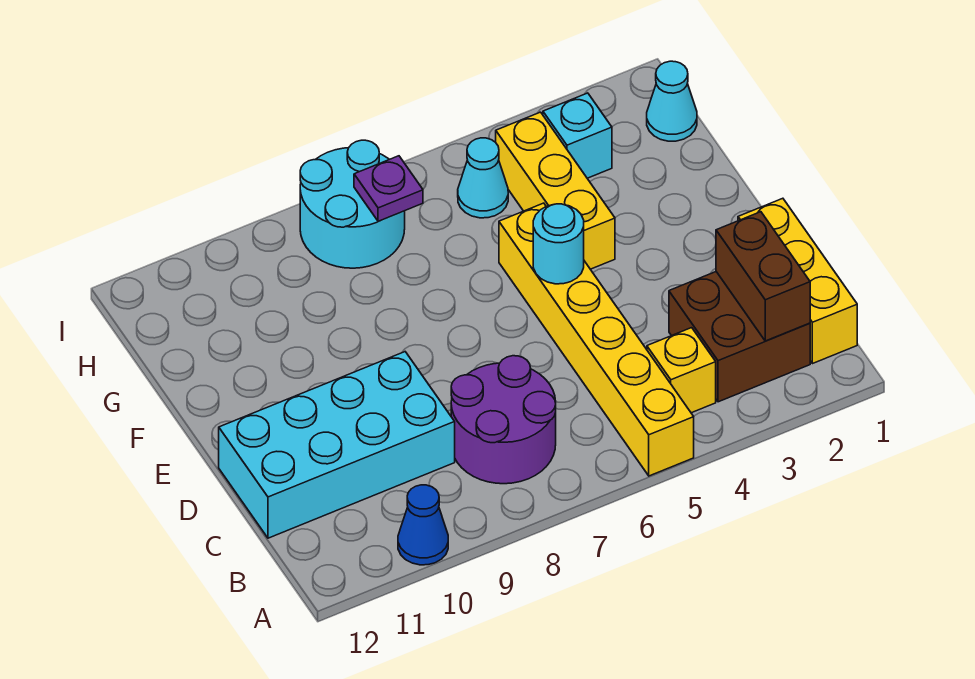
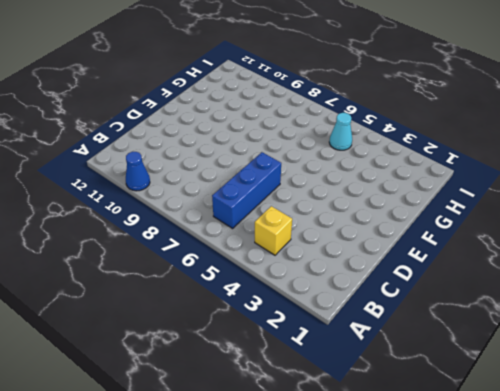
blue 1x3 brick [212,152,281,228] -> none
none -> yellow 1x6 brick [499,203,694,476]
none -> yellow 1x3 brick [738,198,857,364]
none -> brown 2x2 brick [669,272,810,402]

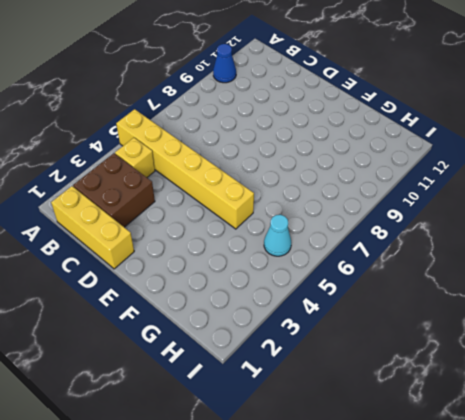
none -> purple 2x2 round brick [451,356,556,484]
none -> cyan 2x4 brick [219,352,455,538]
none -> yellow 1x3 brick [496,112,615,269]

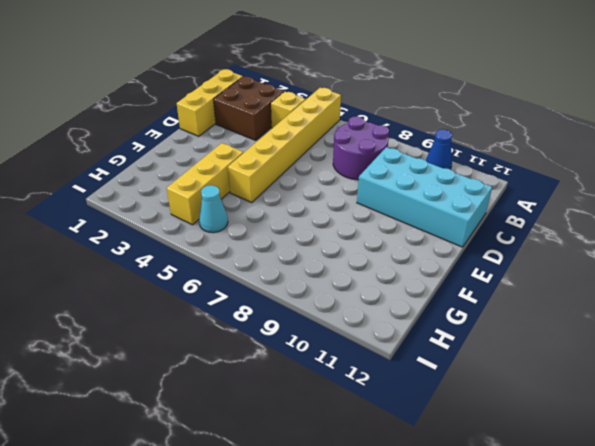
none -> cyan 1x1 cone [647,61,697,141]
none -> cyan 1x1 brick [543,93,612,178]
none -> cyan 2x2 round brick [300,140,405,268]

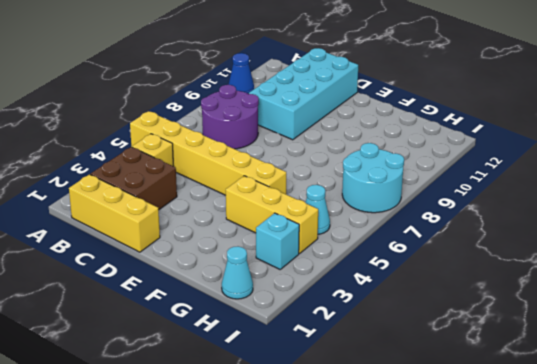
none -> brown 1x2 brick [716,212,810,341]
none -> cyan 1x1 round brick [533,204,584,284]
none -> purple 1x1 plate [354,156,423,221]

